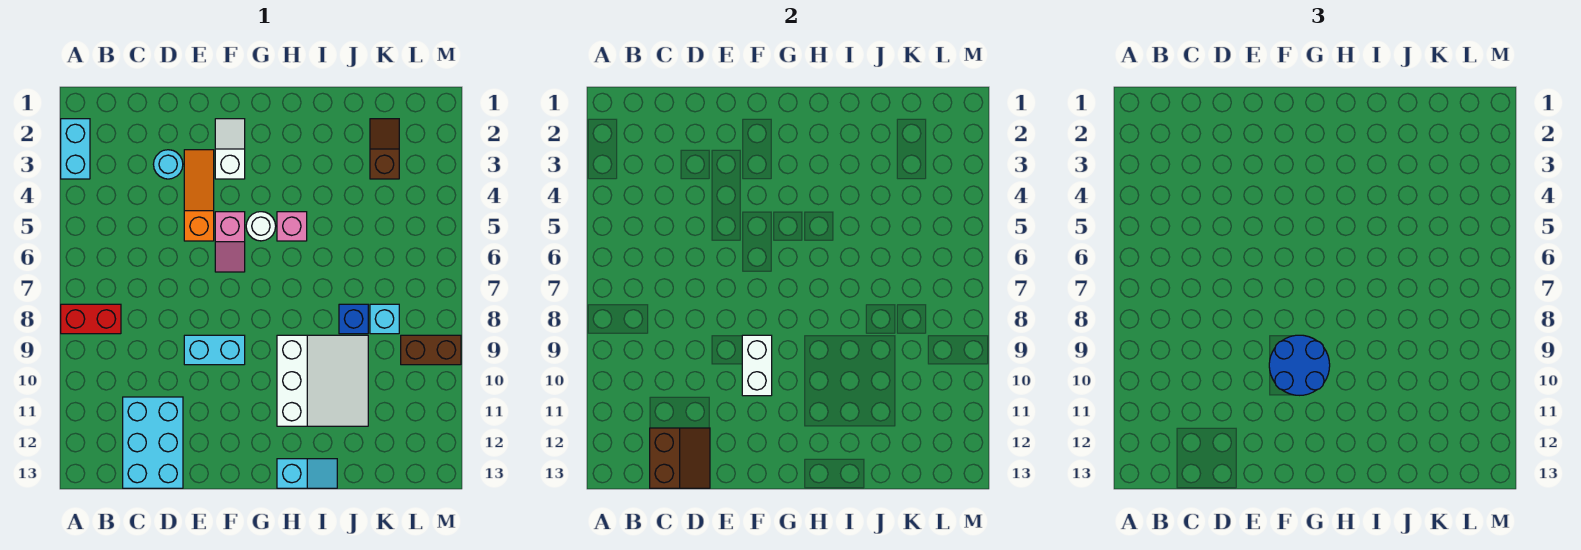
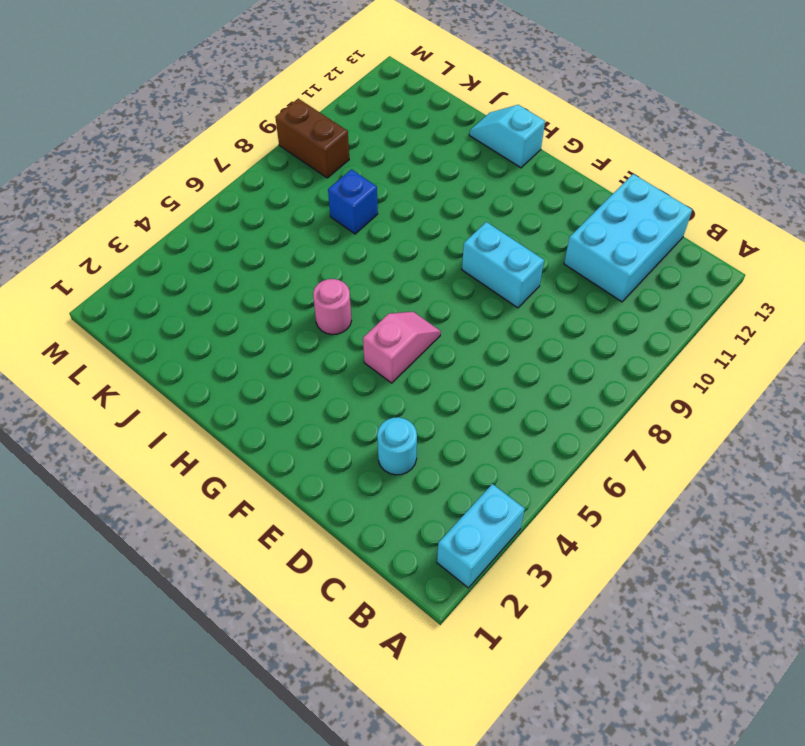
pink 1x1 round brick [313,279,352,335] -> pink 1x1 brick [277,212,307,241]
none -> red 1x2 brick [61,304,121,334]
none -> orange 1x3 slope [184,150,214,241]
none -> white 1x2 slope [215,119,245,179]

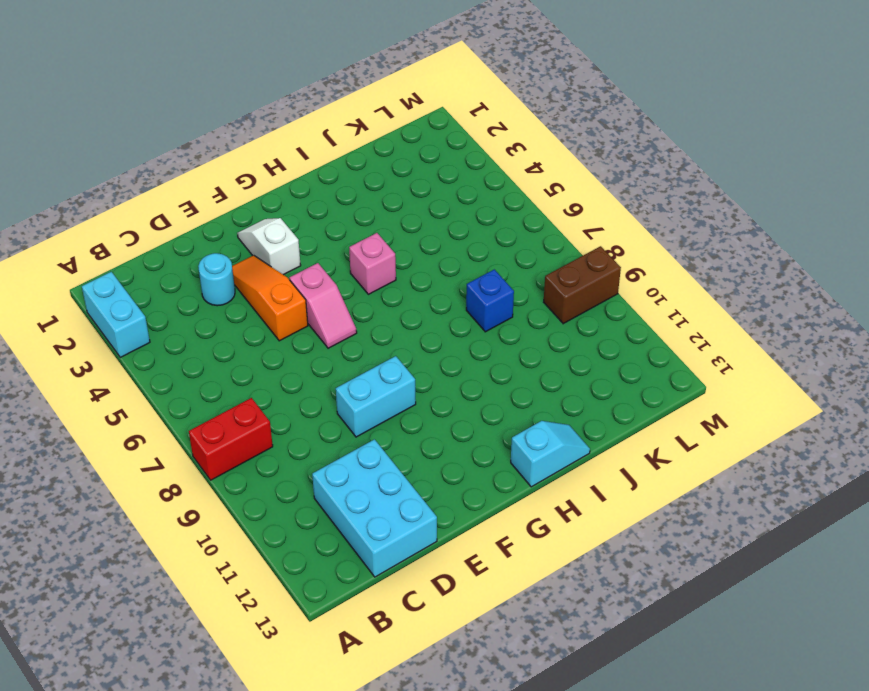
none -> white 1x1 round brick [246,212,276,241]
none -> white 3x3 slope [277,335,368,426]
none -> brown 1x2 slope [370,119,399,179]

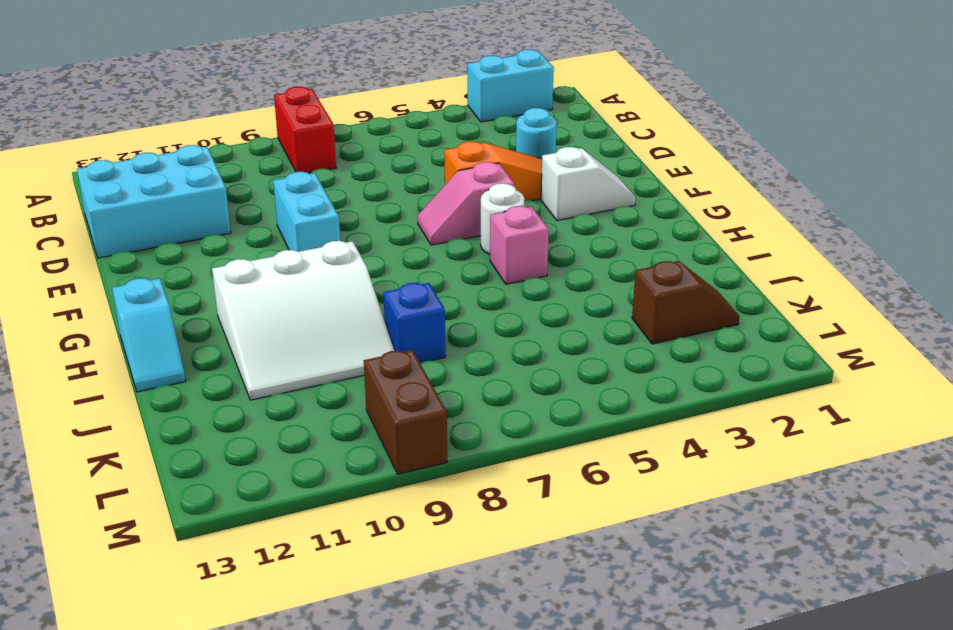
none -> cyan 1x1 brick [370,304,399,334]
none -> brown 2x2 slope [650,428,710,488]
none -> white 1x2 brick [742,335,772,396]

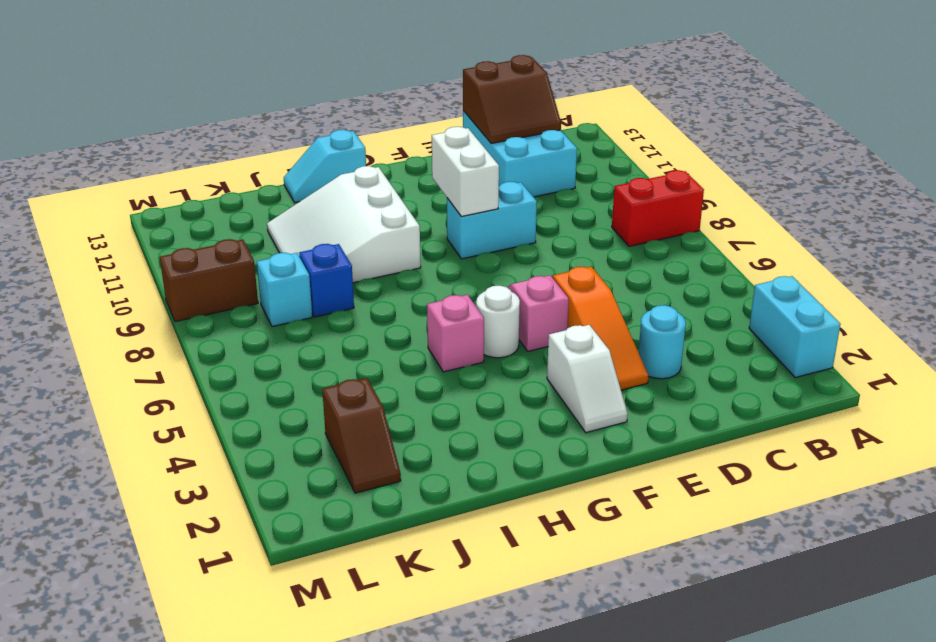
brown 2x2 slope [463,55,561,144] -> brown 2x2 slope turned to [650,428,710,488]
none -> blue 2x2 round brick [1269,335,1330,395]

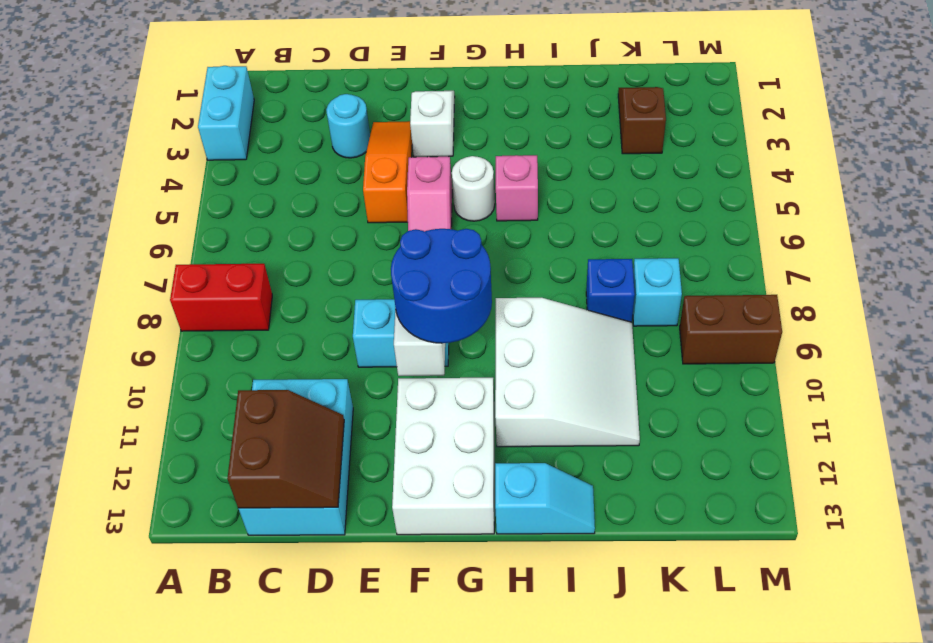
white 2x3 brick [392,378,494,535] -> none

